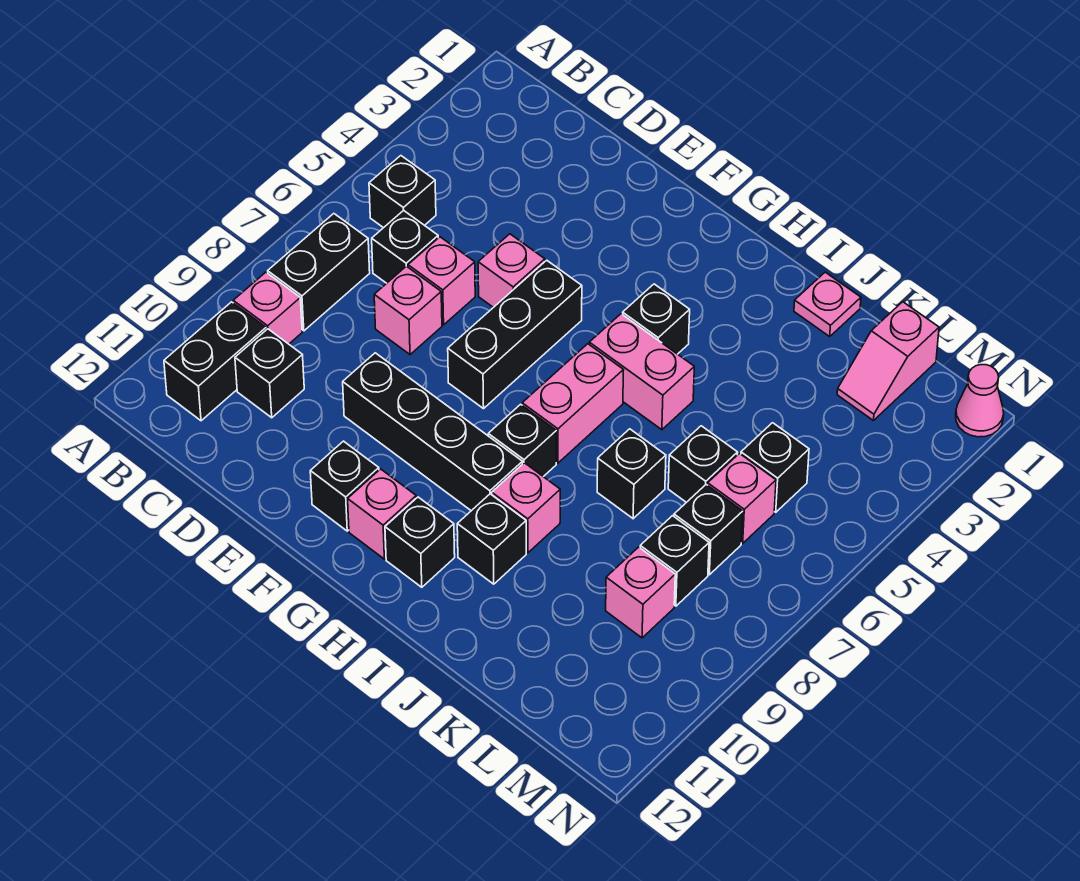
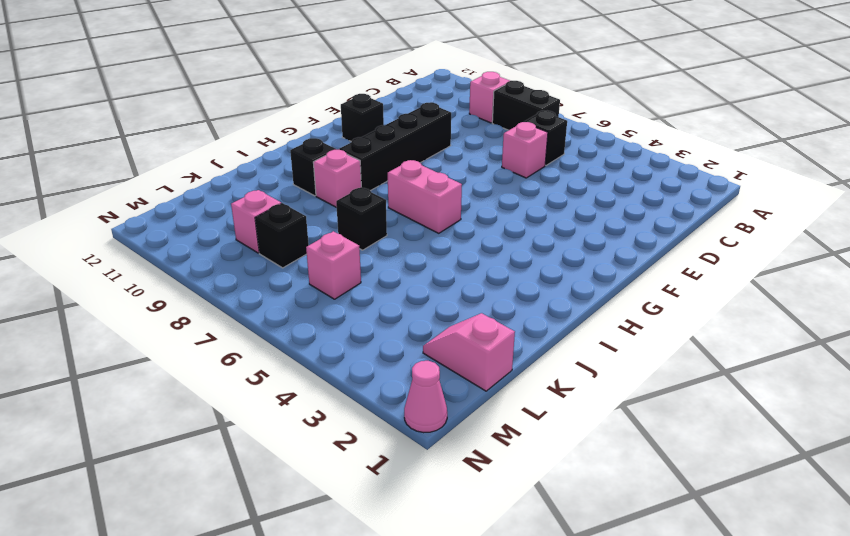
none -> black 1x1 brick [369,156,436,228]
none -> black 1x2 brick [164,302,266,421]
none -> black 1x1 brick [235,329,304,418]
none -> pink 1x1 brick [374,266,442,355]

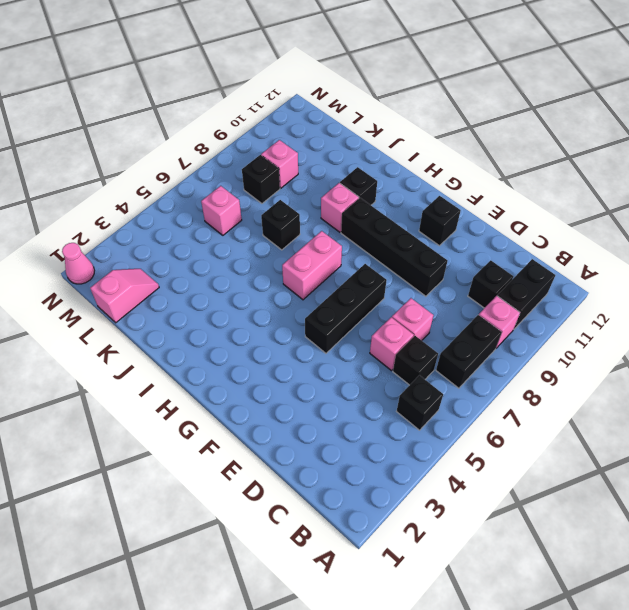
none -> pink 1x1 brick [478,234,545,307]
none -> pink 1x1 brick [348,469,416,559]
none -> black 1x1 brick [623,284,690,354]
none -> pink 1x2 brick [589,314,694,430]

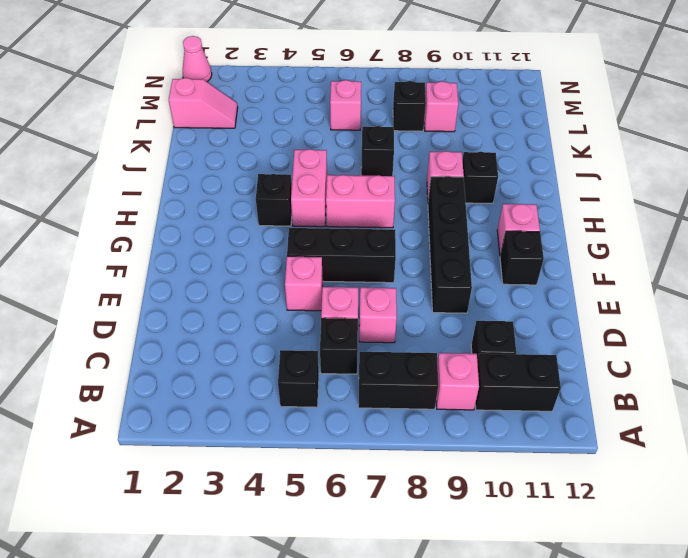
none -> black 1x1 brick [488,404,556,477]
none -> black 1x1 brick [385,497,455,587]
none -> pink 1x1 plate [794,272,861,336]
none -> black 1x1 brick [668,426,738,502]

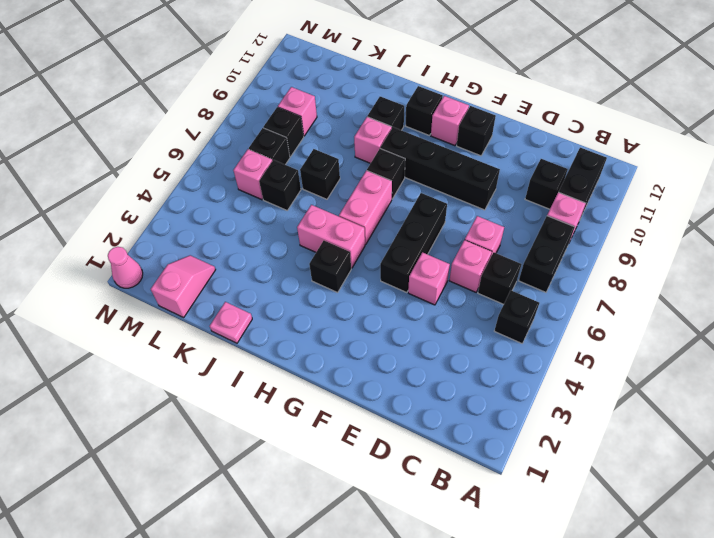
none -> black 1x1 brick [741,423,809,512]

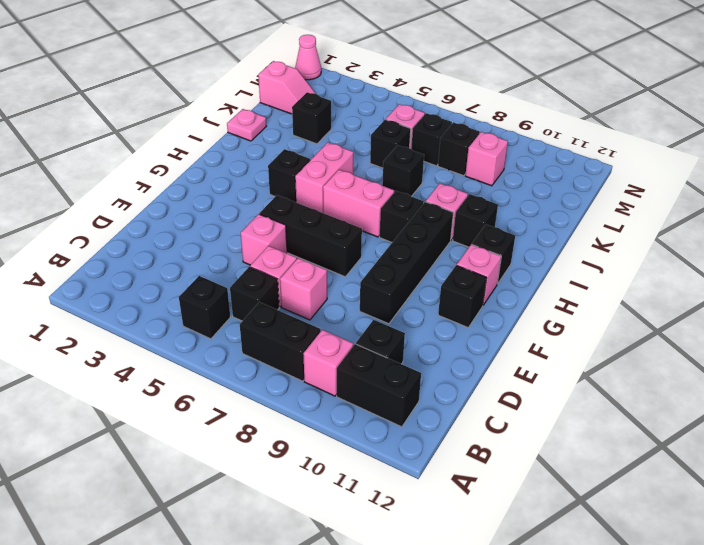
black 1x1 brick [292,92,331,144] -> black 1x1 brick moved to [741,423,809,512]

